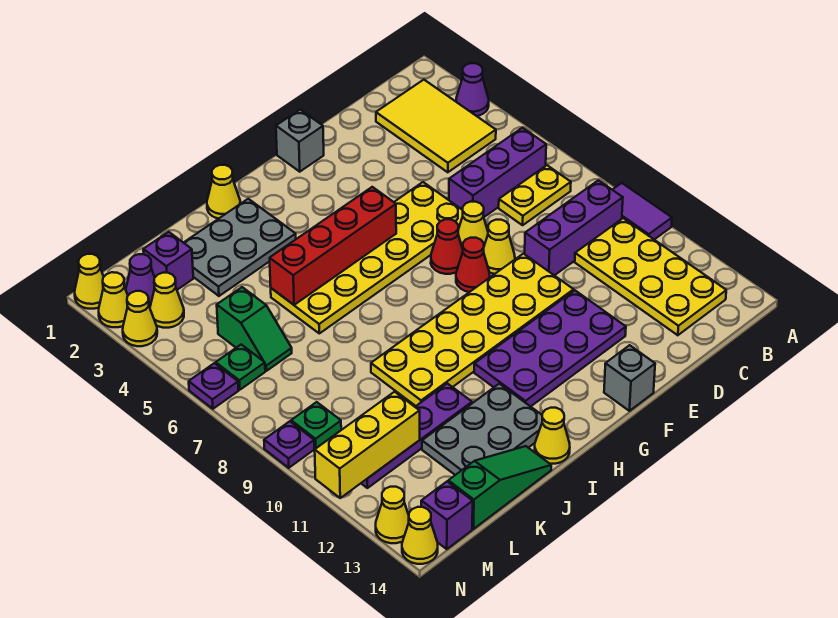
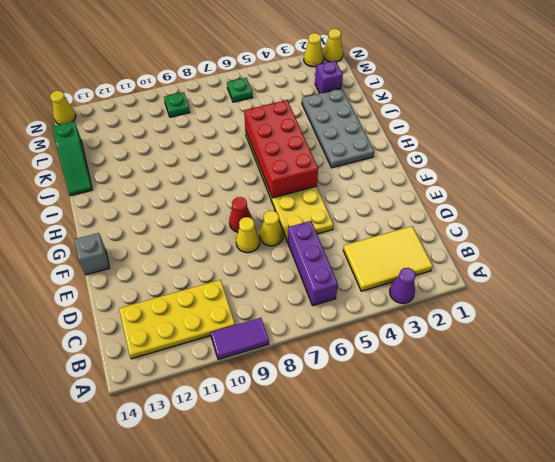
red 2x4 brick [244,100,318,198] -> red 1x4 brick [270,187,396,305]
grey 2x4 plate [302,88,374,168] -> grey 2x3 plate [184,199,296,296]
none -> yellow 1x2 plate [499,165,571,225]
none -> purple 1x3 brick [525,180,623,275]
none -> yellow 2x6 plate [371,254,574,406]
none -> purple 2x4 plate [474,290,626,407]

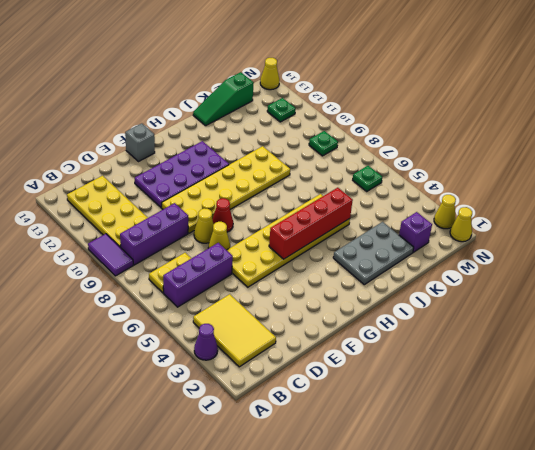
green 1x1 plate [267,98,296,122] -> none
none -> grey 1x1 brick [276,110,324,172]
none -> red 1x1 cone [431,219,463,274]
none -> yellow 1x1 cone [207,165,240,219]
none -> grey 2x3 plate [422,384,542,475]

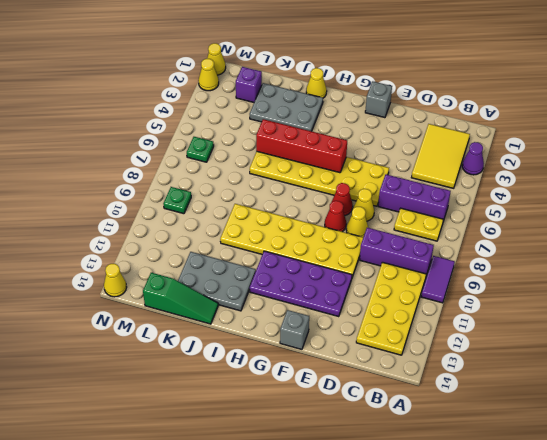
none -> yellow 1x1 cone [535,408,570,464]
none -> purple 1x4 plate [361,383,472,488]
none -> green 1x2 slope [217,287,292,371]
none -> purple 1x1 cone [126,254,155,307]

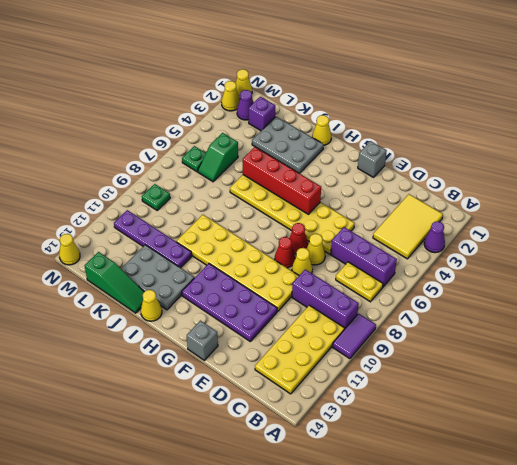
none -> yellow 1x1 cone [150,273,184,328]
none -> purple 1x1 brick [421,482,473,549]
none -> yellow 1x1 cone [123,291,157,346]
none -> purple 1x1 plate [189,363,239,409]

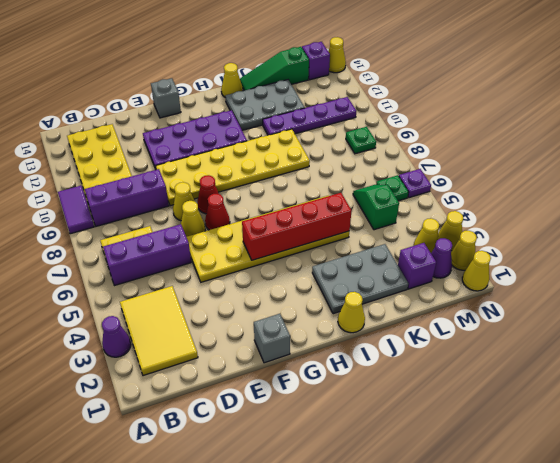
none -> purple 1x1 plate [264,421,314,468]
none -> yellow 1x1 cone [376,487,409,543]
none -> yellow 1x3 brick [315,392,420,498]

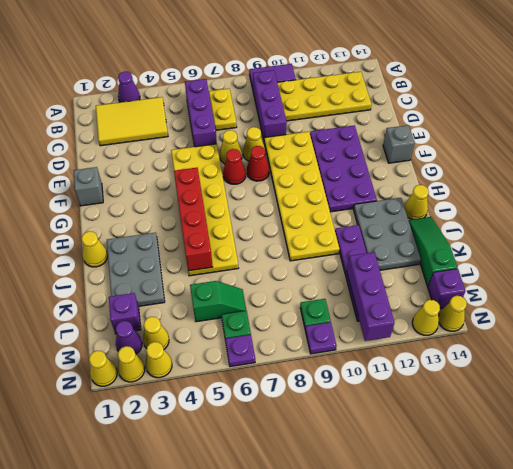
purple 1x3 brick [347,252,395,341] -> yellow 1x3 brick [315,392,420,498]

